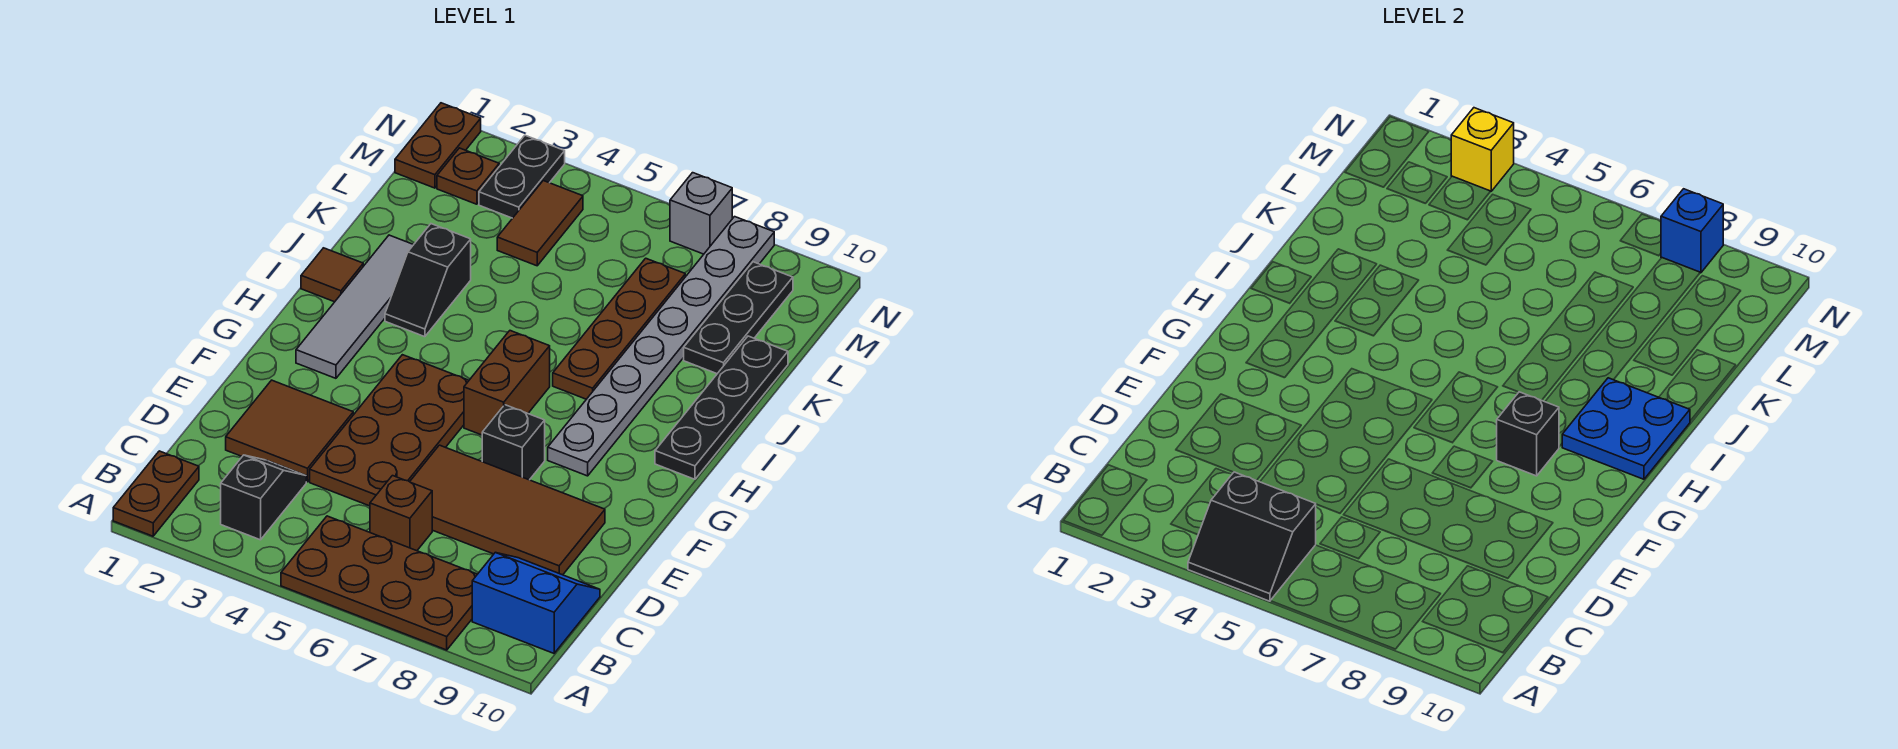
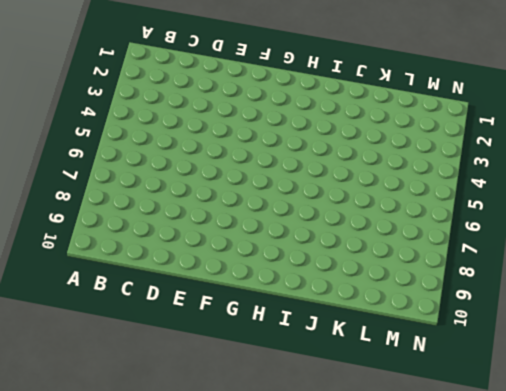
none -> brown 1x2 plate [113,451,199,536]
none -> brown 2x4 plate [281,516,477,650]
none -> black 1x2 slope [221,455,306,540]

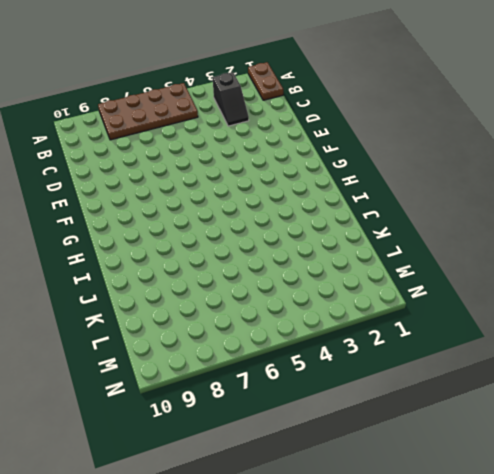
none -> blue 2x2 slope [472,553,600,653]
none -> brown 1x1 brick [370,476,432,551]
none -> brown 2x2 tile [226,380,353,482]

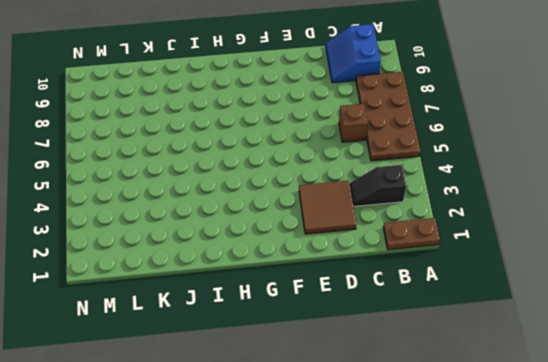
none -> brown 2x4 plate [310,355,469,506]
none -> brown 2x4 tile [410,445,605,575]
none -> black 1x1 brick [482,405,545,480]

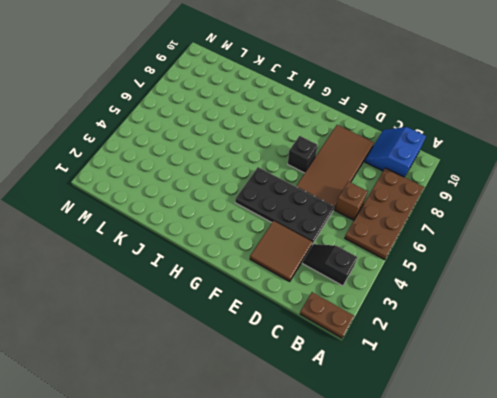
black 2x4 plate [235,167,334,244] -> brown 2x4 plate [310,355,469,506]
none -> grey 1x4 tile [296,235,413,378]
none -> brown 1x2 brick [464,331,550,435]
none -> grey 1x8 plate [548,217,774,476]

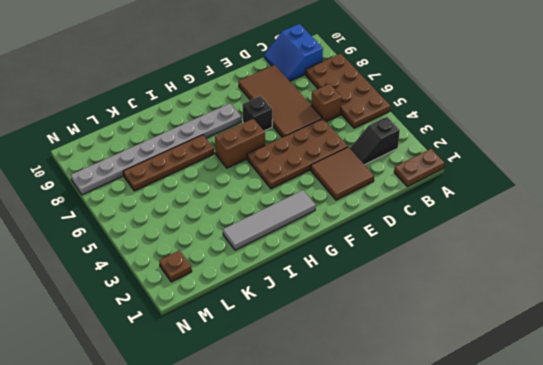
none -> black 1x4 plate [655,336,788,479]
none -> brown 1x1 tile [301,248,363,302]
none -> black 1x2 slope [385,224,471,337]

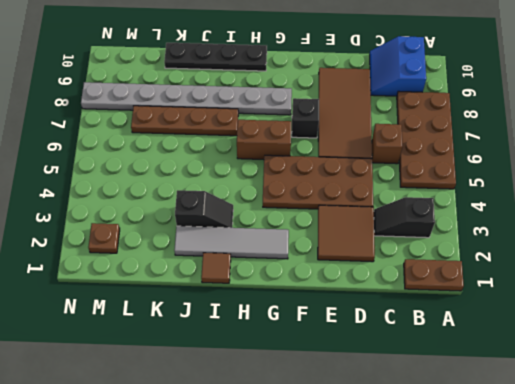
none -> black 1x3 plate [684,262,793,374]
none -> brown 1x2 tile [497,181,583,266]
none -> brown 1x2 plate [395,103,481,188]

